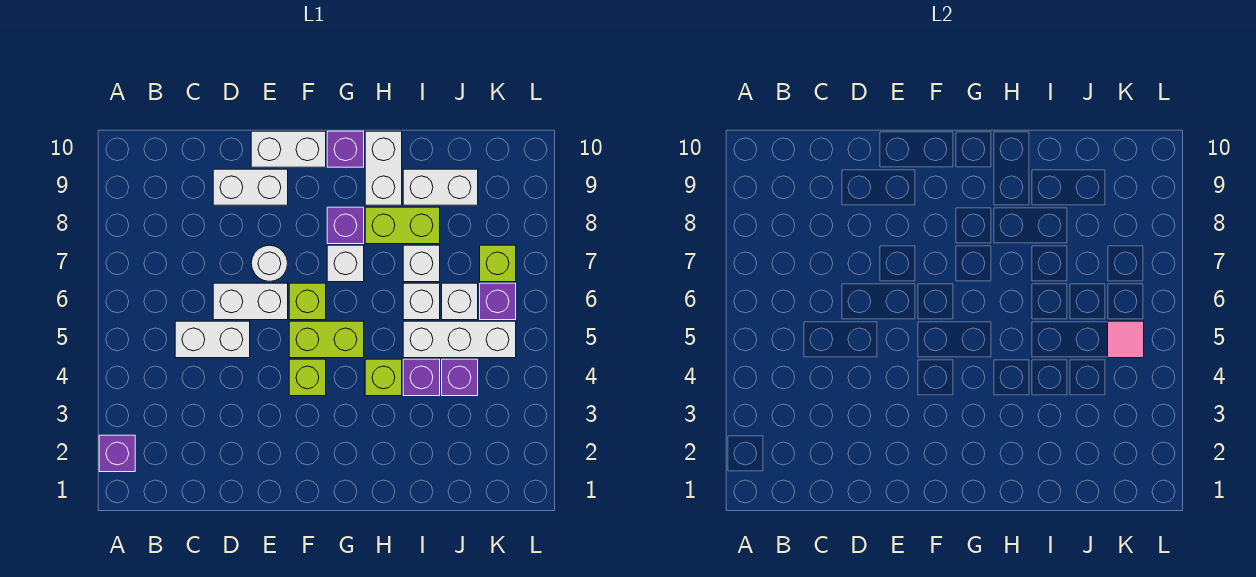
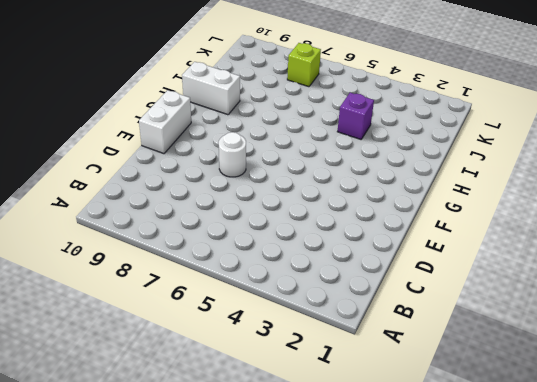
none -> purple 1x1 brick [99,435,135,472]
none -> white 1x2 brick [175,321,250,358]
none -> white 1x2 brick [213,283,288,320]

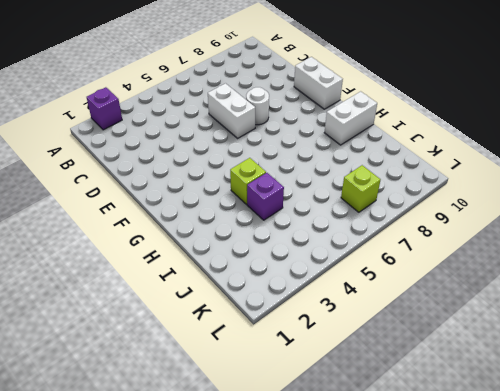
none -> white 1x2 brick [175,321,250,358]
none -> white 1x2 brick [213,169,288,205]
none -> lime 1x1 brick [289,359,326,396]

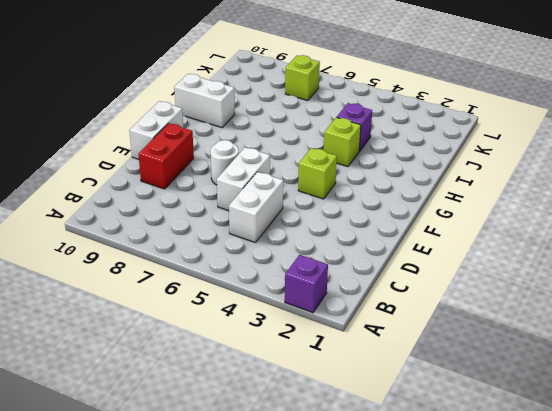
red 1x2 brick [138,123,194,189] -> white 1x2 brick [213,169,288,205]
none -> lime 1x2 brick [289,321,364,358]
none -> lime 1x1 brick [289,283,326,320]
none -> white 1x1 brick [327,245,364,282]

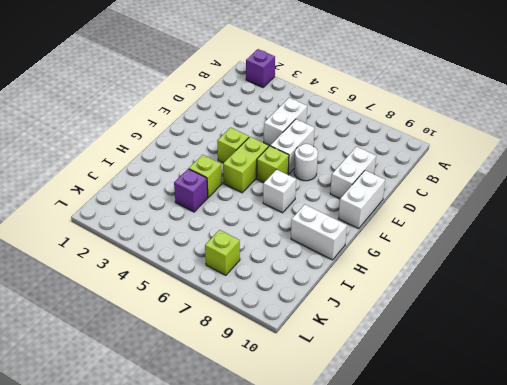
none -> purple 1x1 brick [327,207,364,244]
none -> purple 1x1 brick [327,131,364,167]
none -> lime 1x2 brick [365,207,440,244]

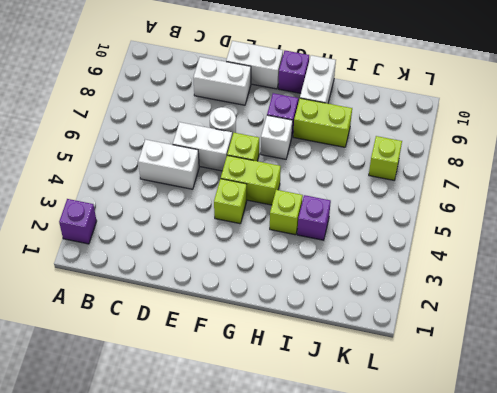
none -> white 1x3 brick [403,321,516,358]
none -> white 1x1 brick [403,283,440,320]
none -> white 1x1 brick [403,245,440,282]

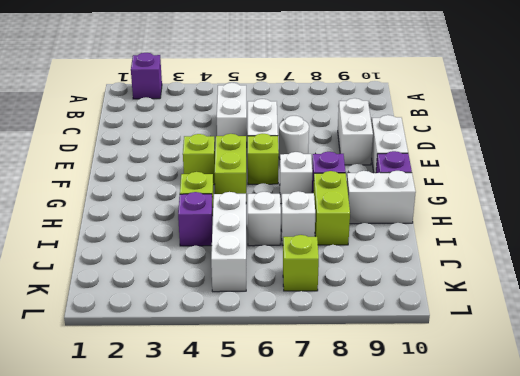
none -> white 1x2 brick [403,169,478,205]
none -> purple 1x1 brick [442,359,478,396]
none -> white 1x1 brick [442,283,478,320]

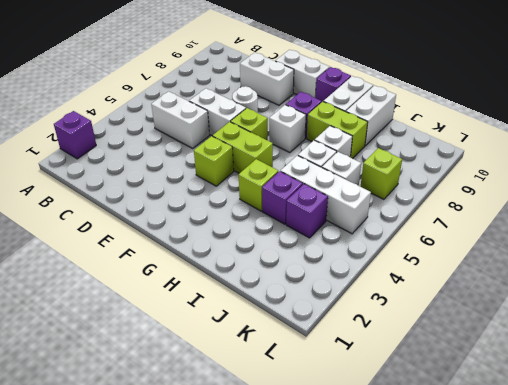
white 1x2 brick [346,86,396,146] -> white 1x2 brick turned to [403,169,478,205]
none -> purple 1x1 brick [480,283,516,320]
none -> pink 1x1 tile [1108,321,1144,358]

